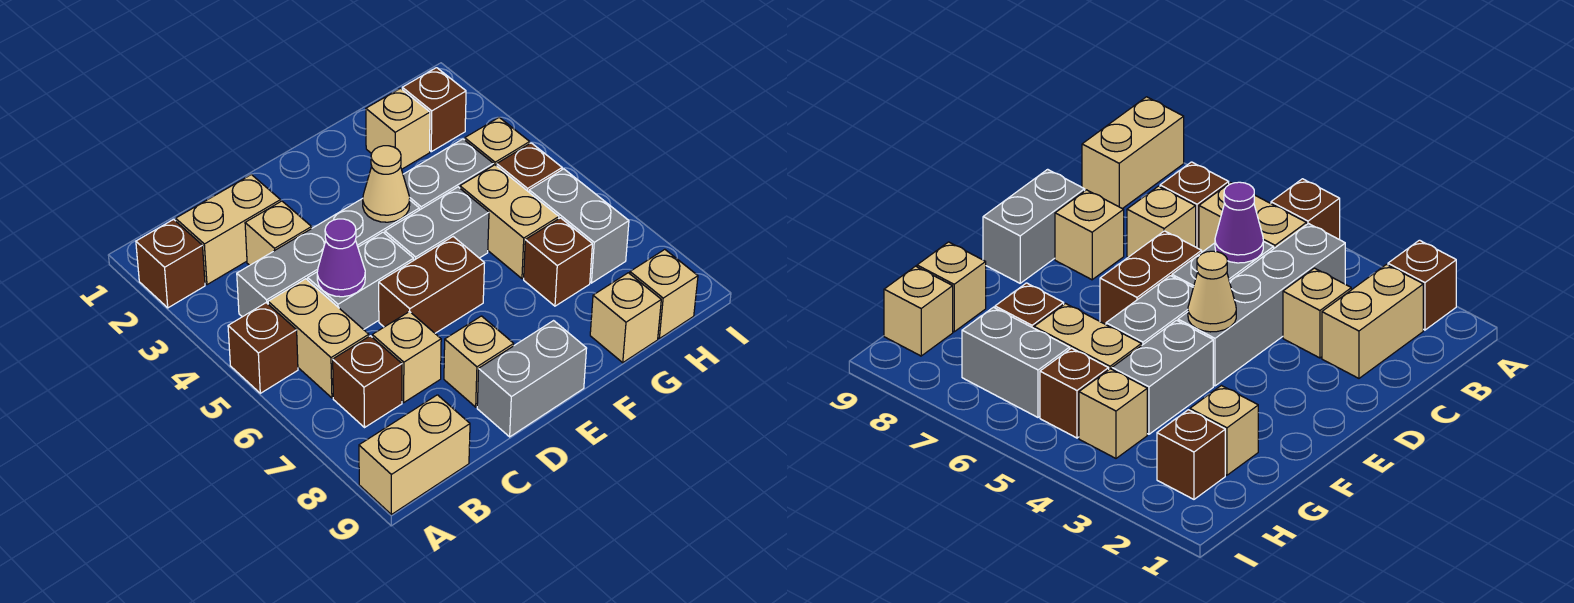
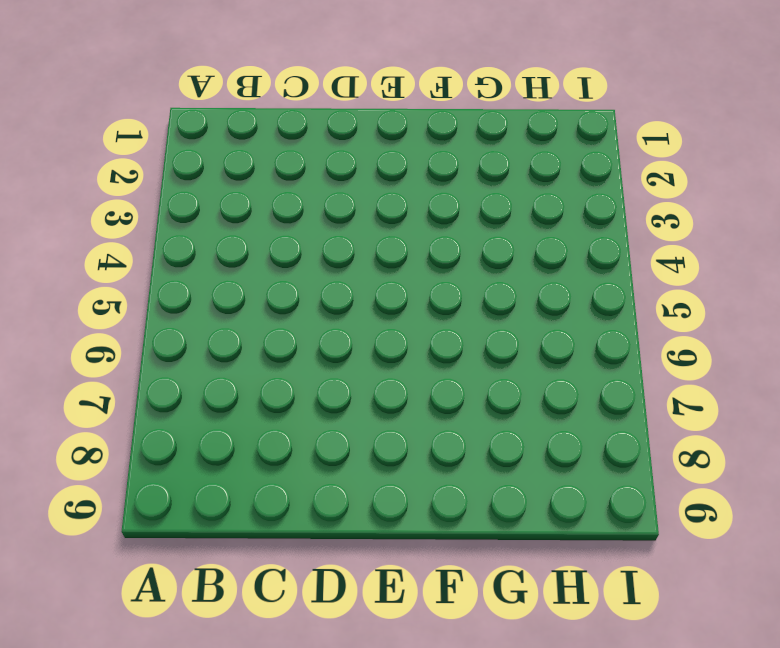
none -> brown 1x1 brick [136,220,205,308]
none -> brown 1x1 brick [228,303,298,393]
none -> tan 1x2 brick [359,395,470,514]

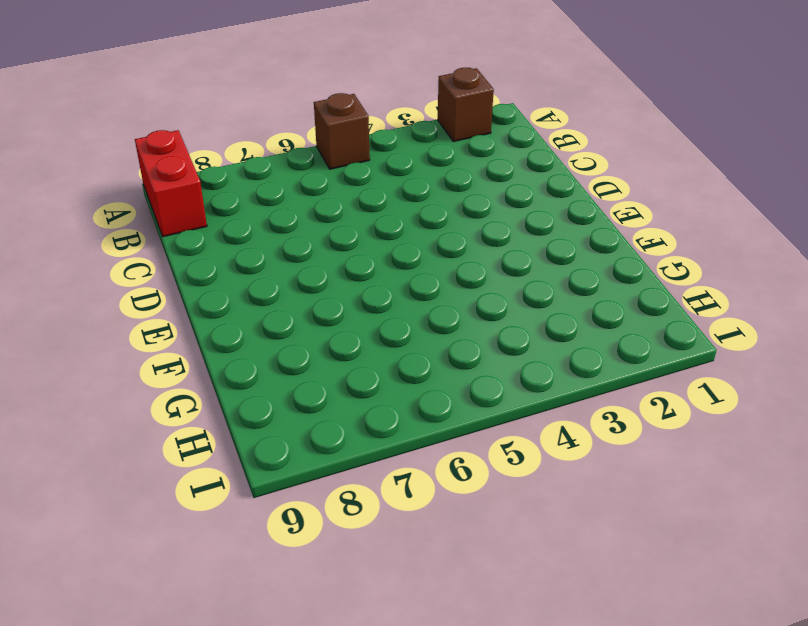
red 1x2 brick [135,130,207,237] -> tan 1x2 brick [359,395,470,514]
none -> tan 1x2 brick [176,175,281,285]
none -> grey 1x4 brick [237,198,419,317]
none -> tan 1x2 brick [268,279,369,398]

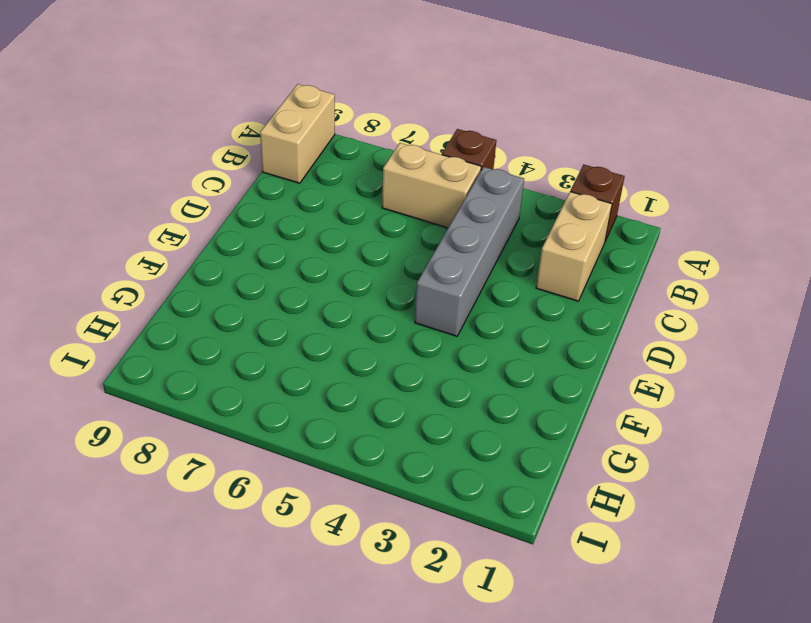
none -> brown 1x1 brick [333,336,402,427]
none -> tan 1x1 brick [245,201,312,265]
none -> grey 1x2 brick [308,232,414,330]

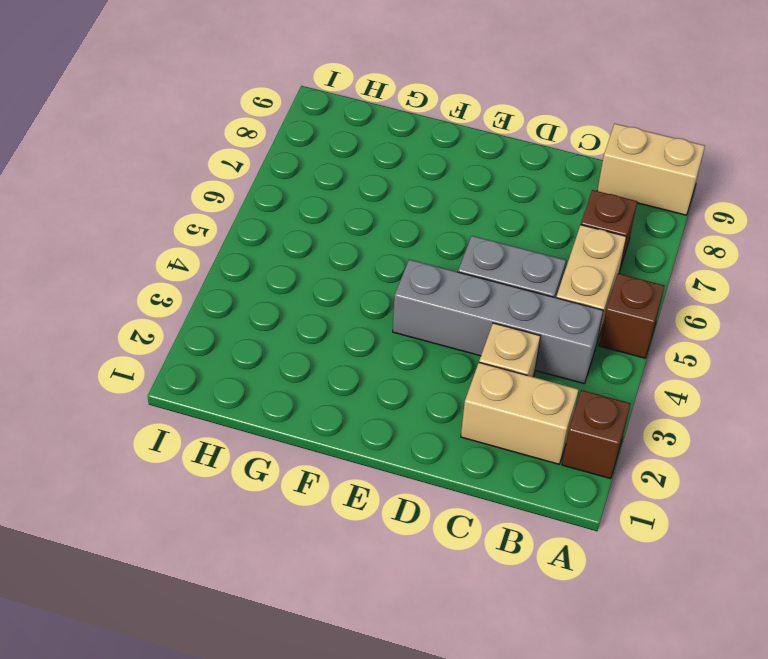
none -> tan 1x1 brick [372,311,441,402]
none -> brown 1x2 brick [379,237,484,333]
none -> tan 1x1 brick [444,316,514,407]

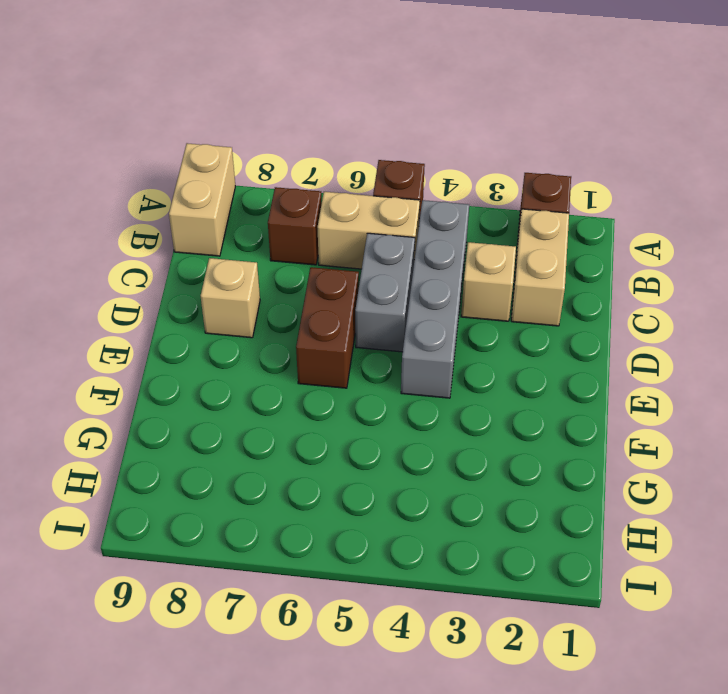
none -> tan 1x1 brick [372,311,441,402]
none -> grey 1x2 brick [477,321,587,437]
none -> grey 1x2 brick [385,187,489,260]

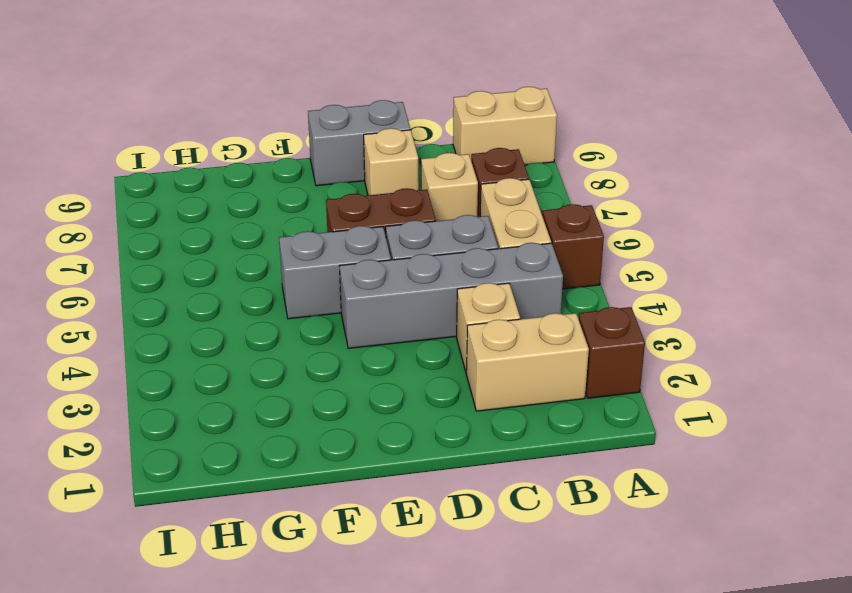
none -> grey 1x2 brick [403,139,493,210]
none -> tan 1x1 brick [366,88,430,169]
none -> tan 1x2 brick [460,165,559,279]

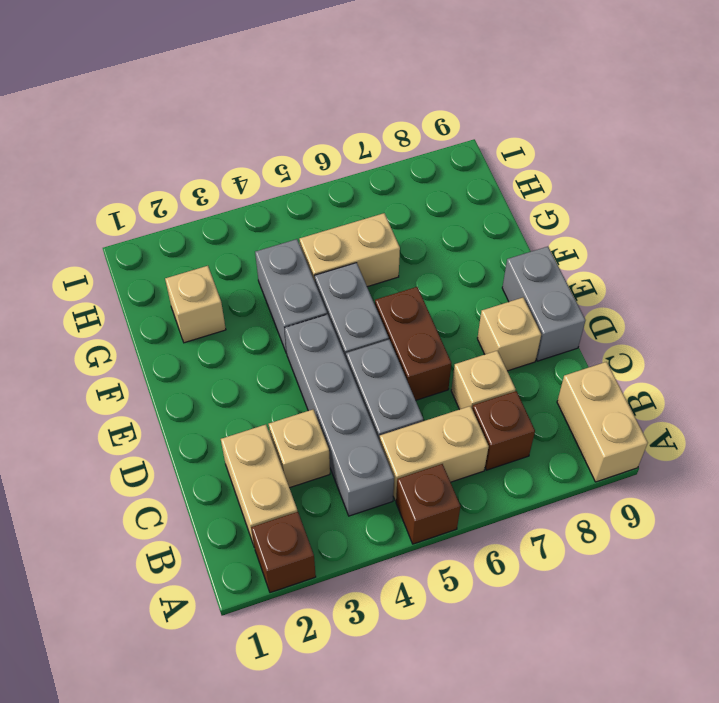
none -> brown 1x1 brick [524,218,592,306]
none -> tan 1x1 brick [590,273,661,363]
none -> brown 1x1 brick [402,68,466,152]

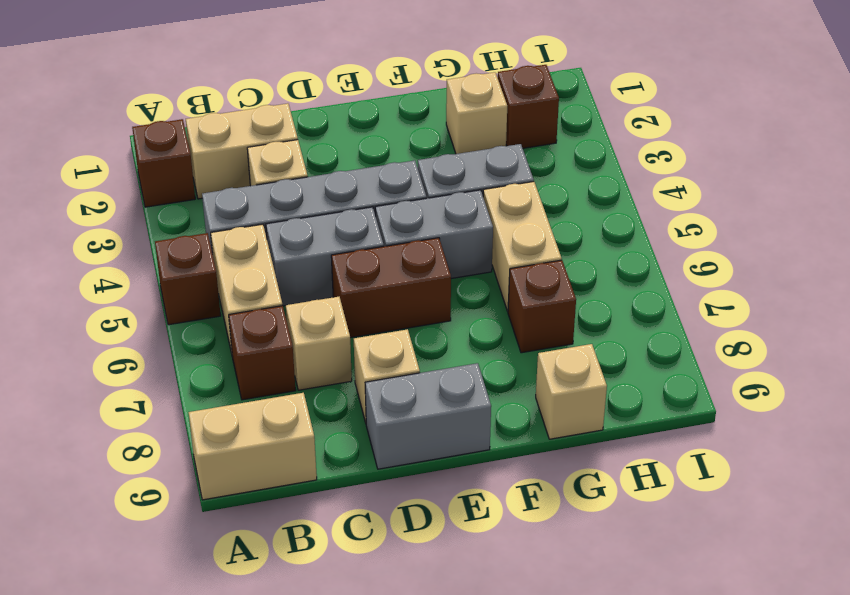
none -> tan 1x1 brick [465,117,530,166]
none -> brown 1x1 brick [497,143,562,192]
none -> grey 1x2 brick [529,169,629,283]

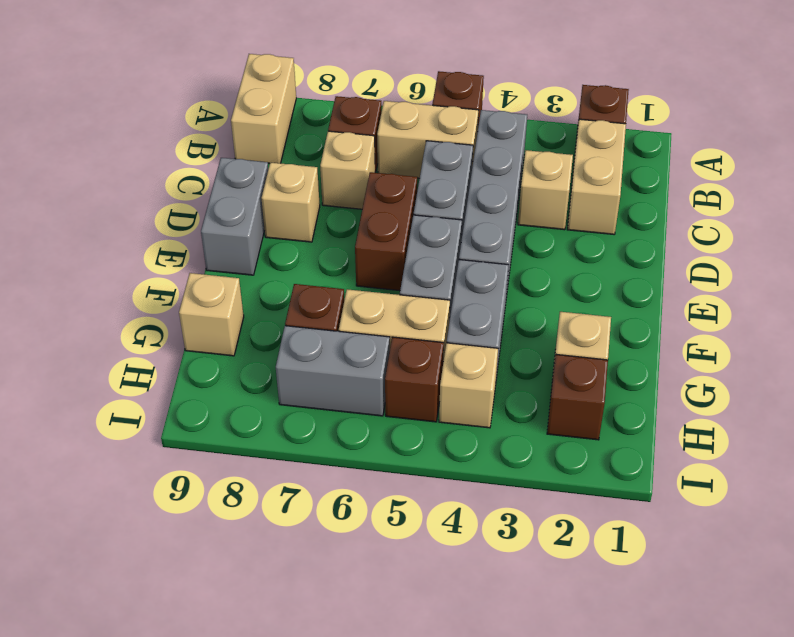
none -> tan 1x1 brick [630,249,698,339]
none -> purple 1x1 cone [317,219,365,297]
none -> tan 1x1 cone [363,146,410,222]

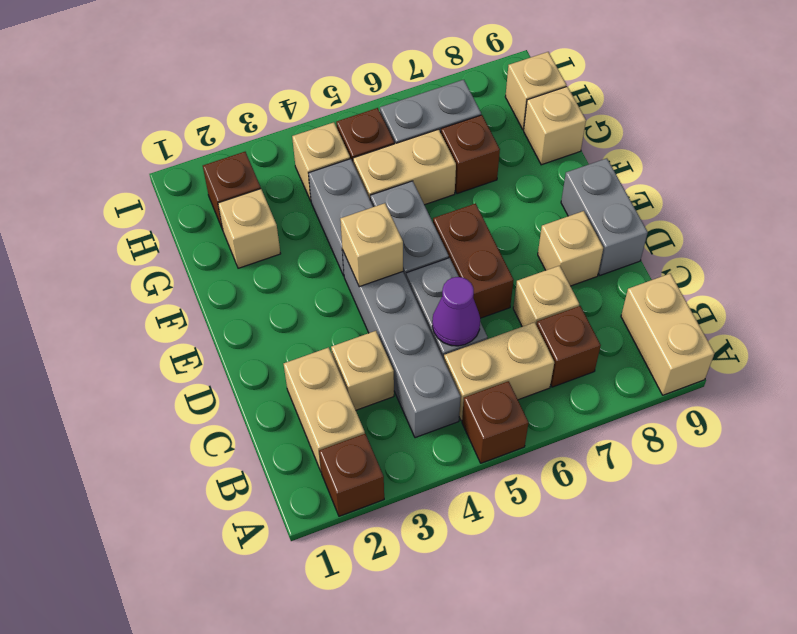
tan 1x1 brick [340,203,403,287] -> tan 1x1 cone [363,146,410,222]

